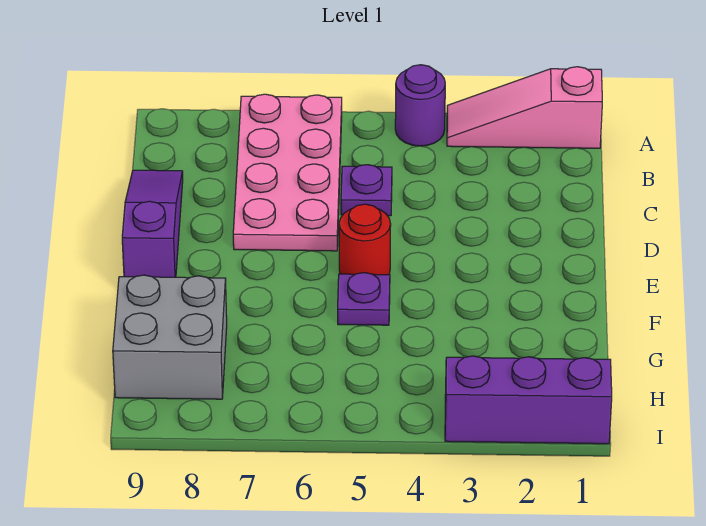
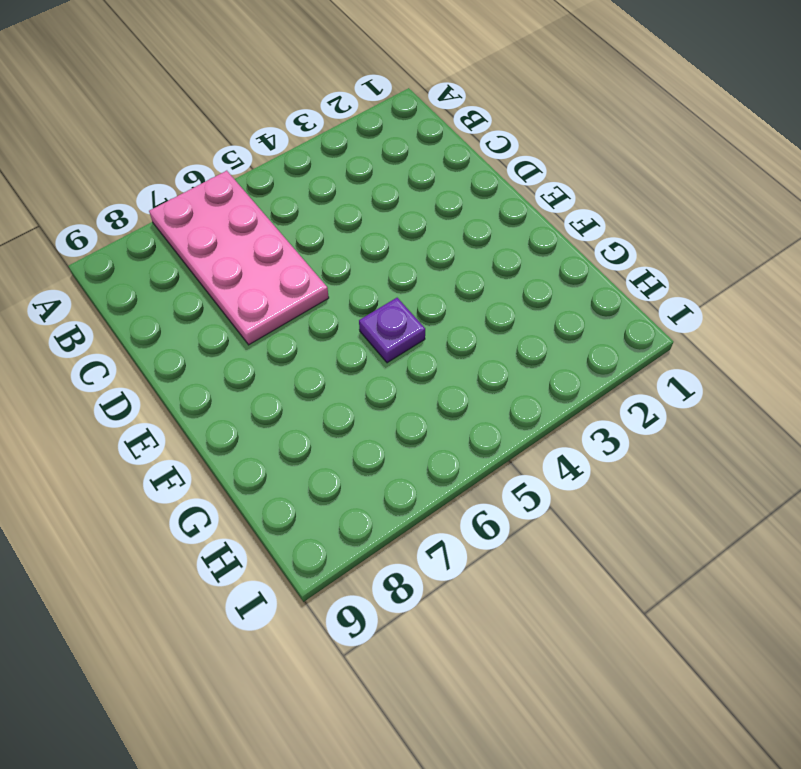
none -> pink 1x3 slope [447,67,602,148]
none -> purple 1x1 round brick [395,65,445,146]

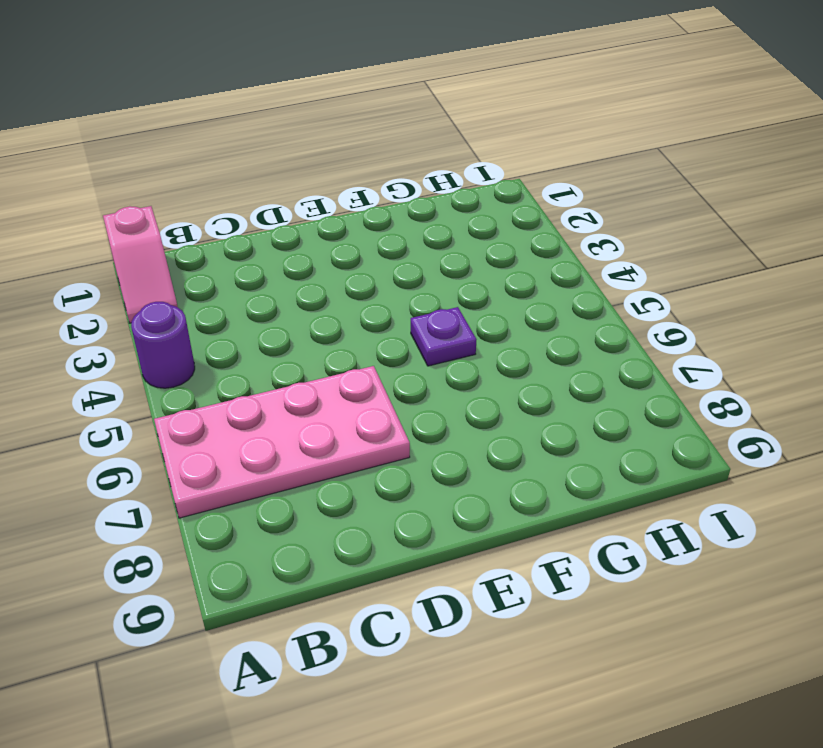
pink 1x2 slope [103,206,178,323] -> pink 1x3 slope [447,67,602,148]
none -> purple 1x1 plate [341,165,392,216]
none -> purple 1x3 slope [122,170,183,277]

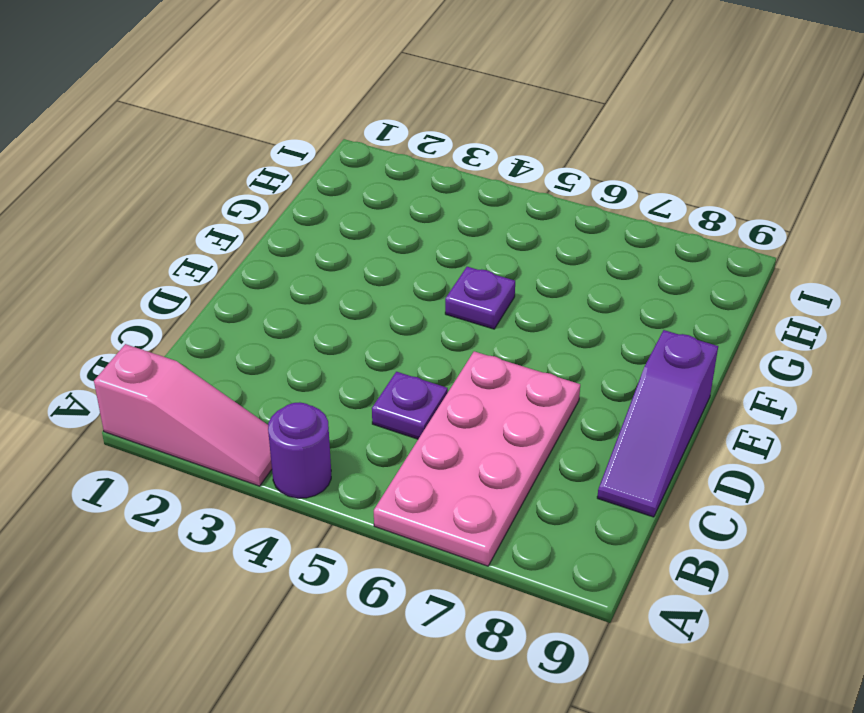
none -> red 1x1 round brick [339,204,391,275]
none -> grey 2x2 brick [113,275,227,399]

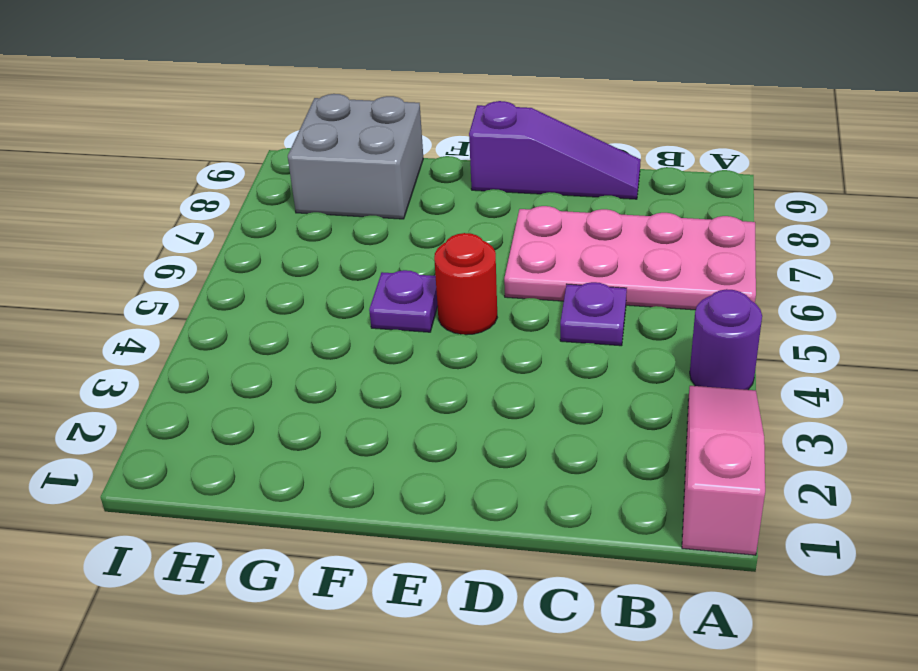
none -> purple 1x3 brick [445,356,612,444]

